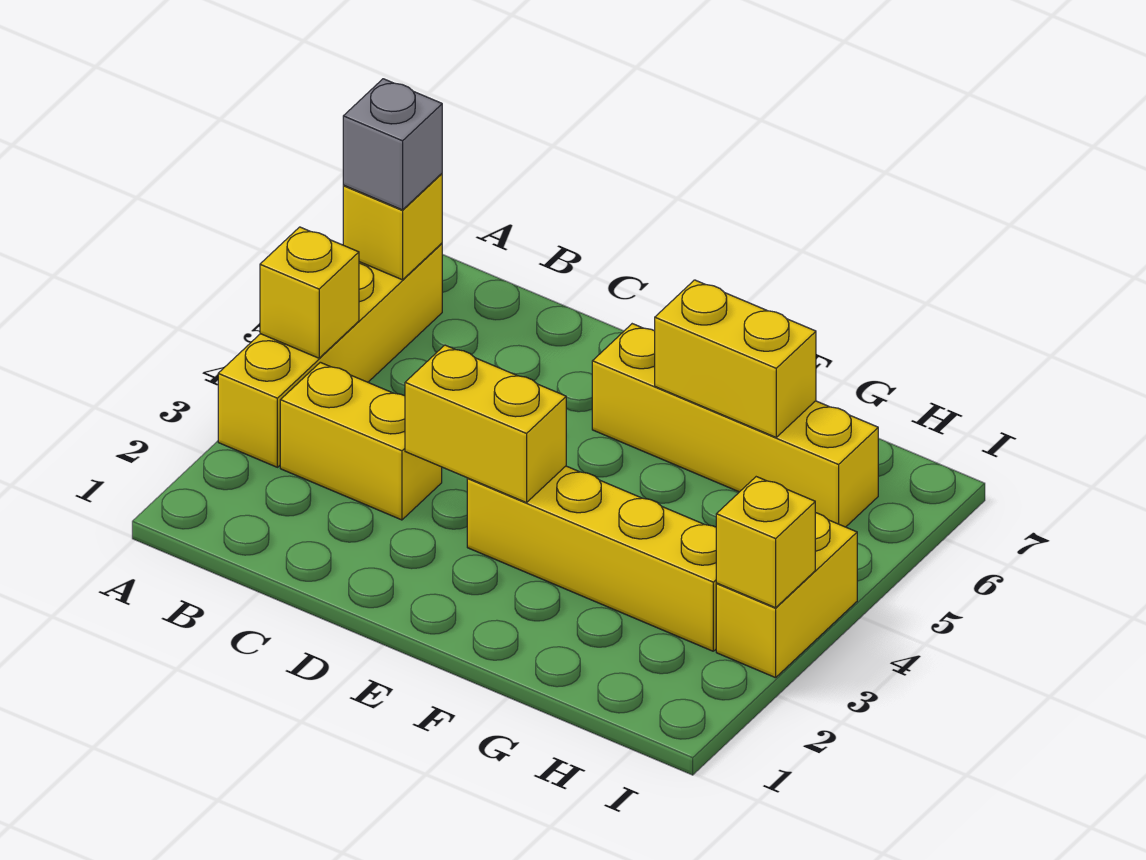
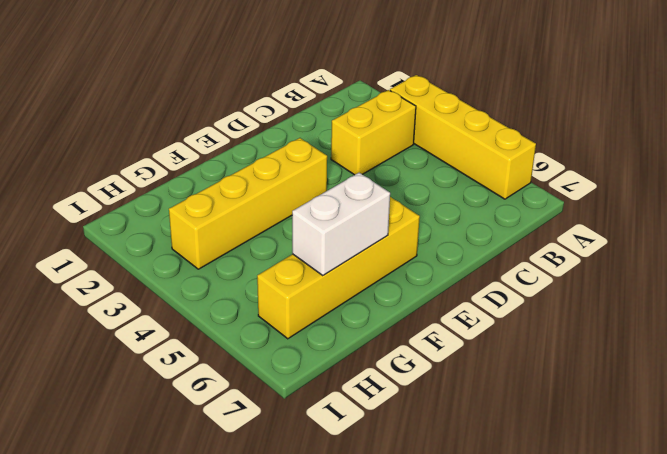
white 1x2 brick [292,173,390,275] -> yellow 1x2 brick [655,280,816,437]
none -> yellow 1x2 brick [716,513,857,678]
none -> yellow 1x1 brick [260,227,359,358]

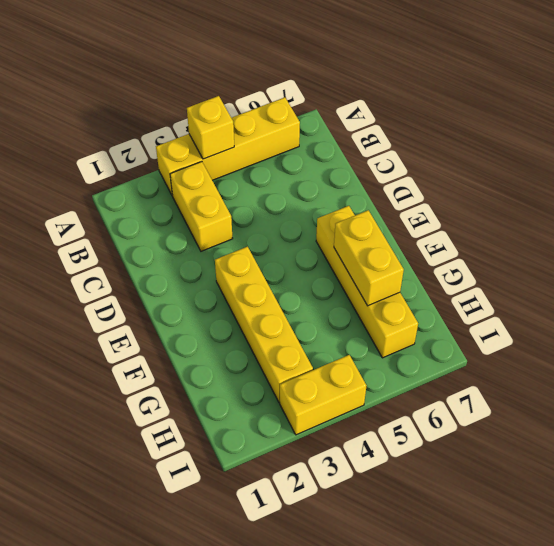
none -> yellow 1x1 brick [343,174,442,280]
none -> yellow 1x2 brick [405,345,566,503]

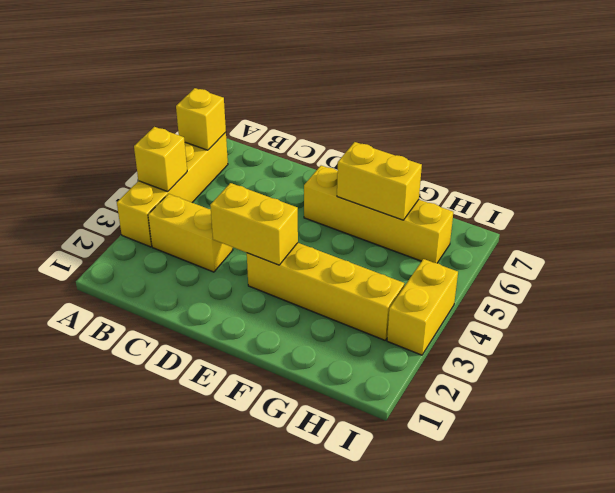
none -> yellow 1x1 brick [716,477,815,608]
none -> grey 1x1 brick [343,79,442,210]

